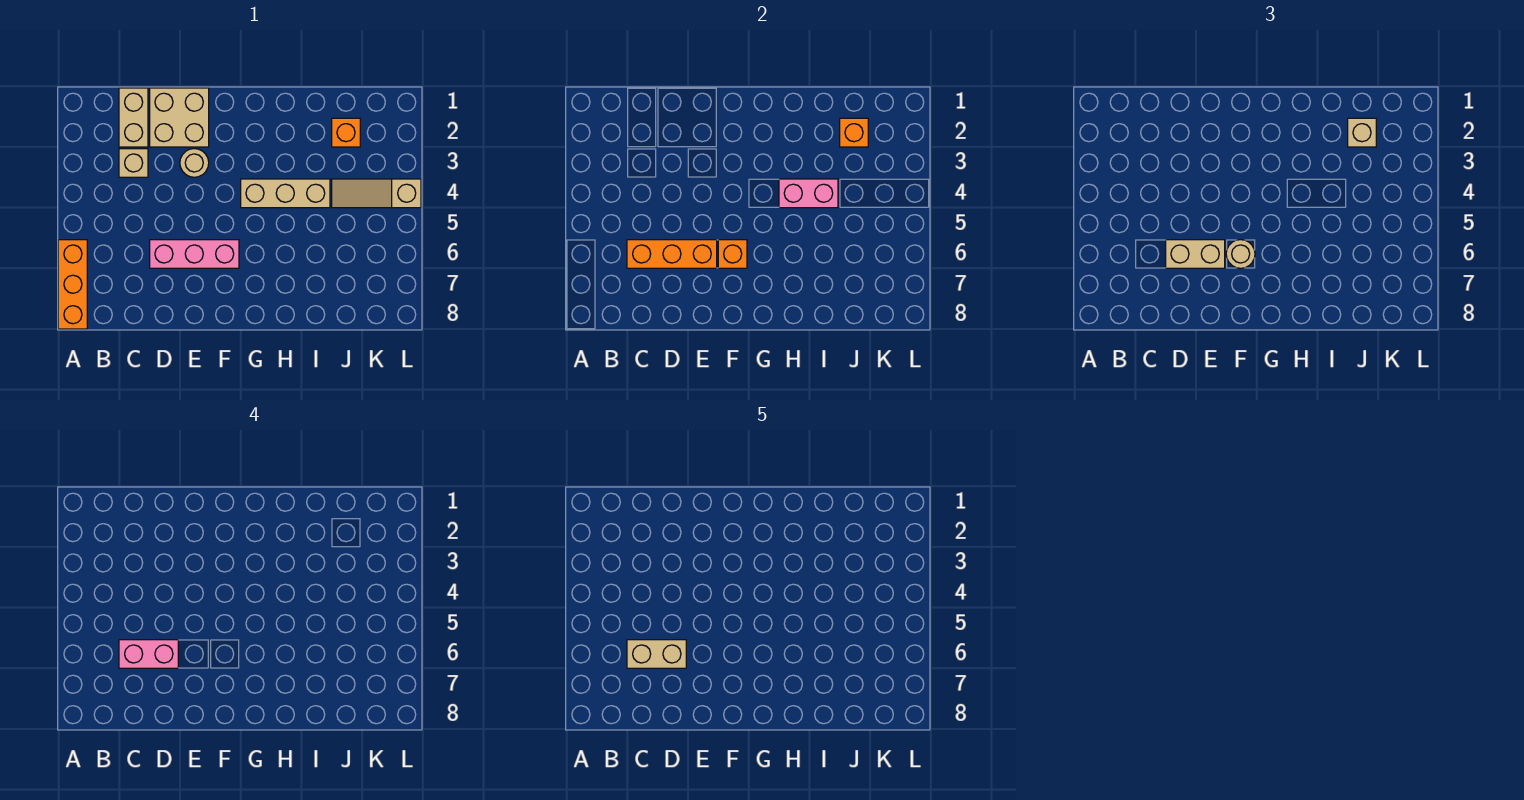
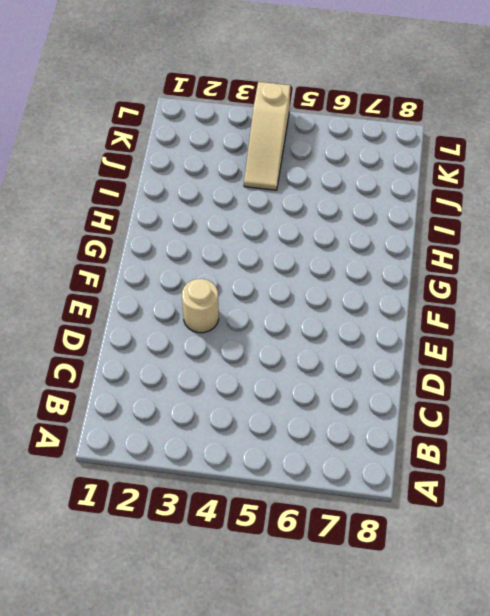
none -> orange 1x3 brick [58,240,87,329]
none -> tan 1x2 brick [119,88,148,147]
none -> tan 1x1 brick [119,149,148,177]

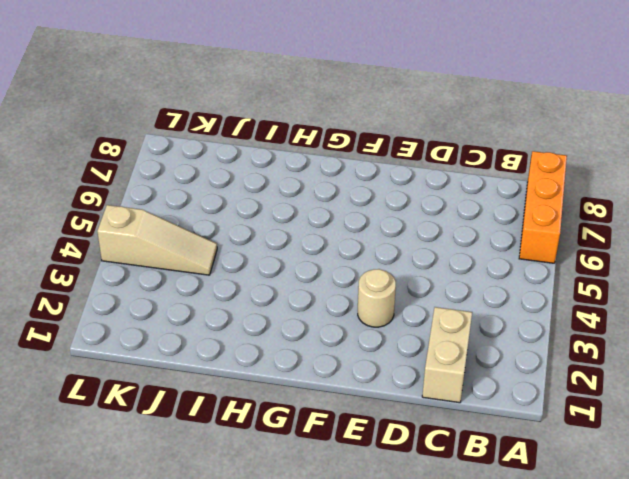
none -> tan 1x1 brick [119,149,148,177]
none -> tan 2x2 brick [150,88,209,147]
none -> pink 1x3 brick [150,240,239,268]

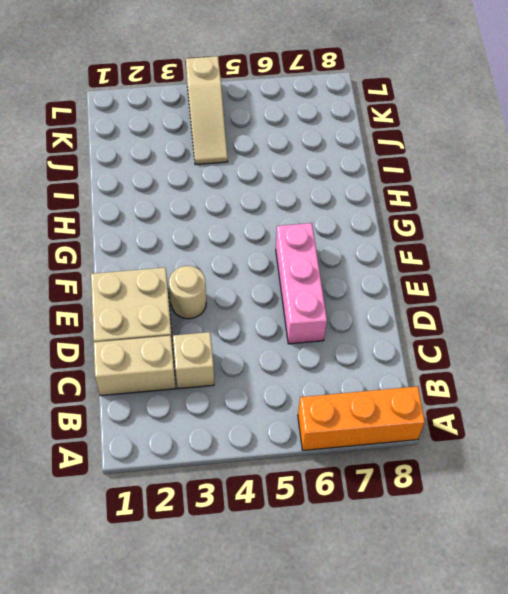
none -> tan 1x3 brick [241,179,330,208]
none -> orange 1x1 brick [332,118,360,147]
none -> orange 1x3 brick [627,240,717,268]

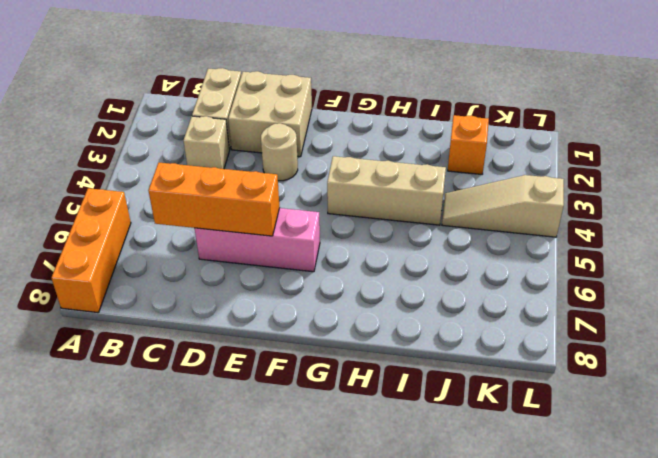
none -> orange 1x1 brick [718,240,747,268]
none -> pink 1x2 brick [779,179,838,208]
none -> orange 1x1 brick [840,118,868,147]

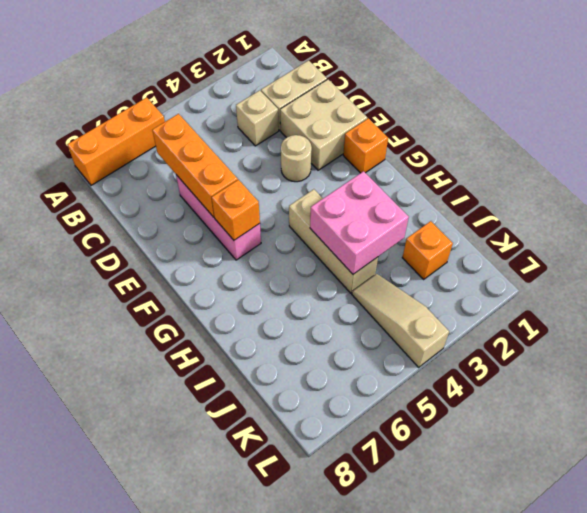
orange 1x1 brick [343,118,388,173] -> orange 1x1 brick moved to [840,118,868,147]
pink 2x2 brick [310,171,409,274] -> pink 1x2 brick [779,179,838,208]
none -> tan 1x2 brick [1166,240,1225,268]
none -> tan 1x1 round brick [1226,240,1255,268]
none -> tan 1x1 brick [1348,118,1376,147]

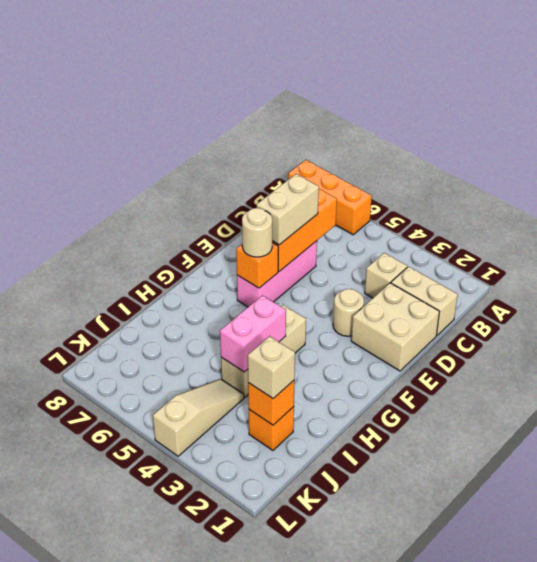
none -> pink 1x2 brick [119,640,178,668]
none -> tan 1x2 brick [627,640,686,668]

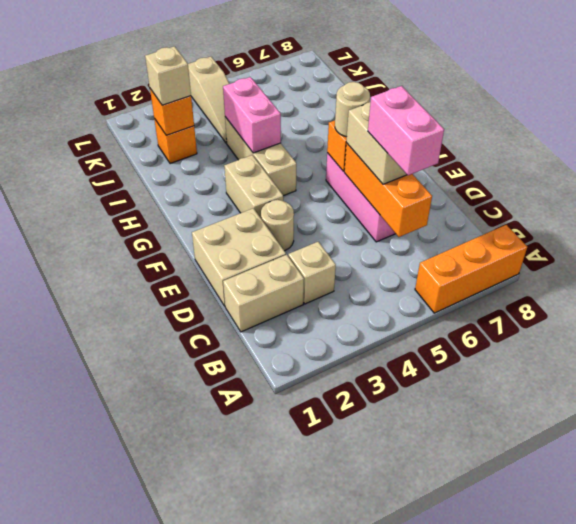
tan 1x2 brick [224,155,283,218] -> tan 1x2 brick moved to [627,640,686,668]

